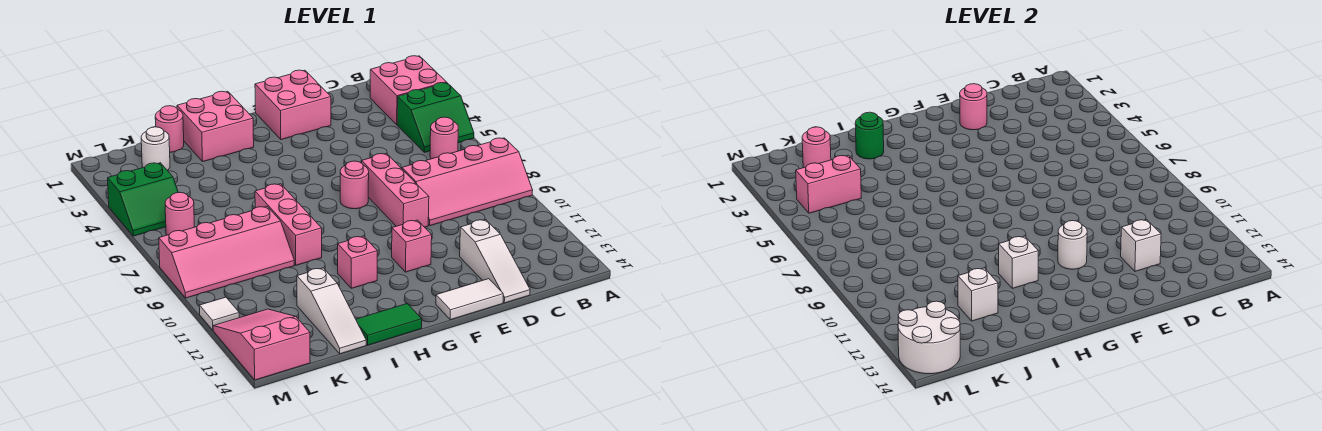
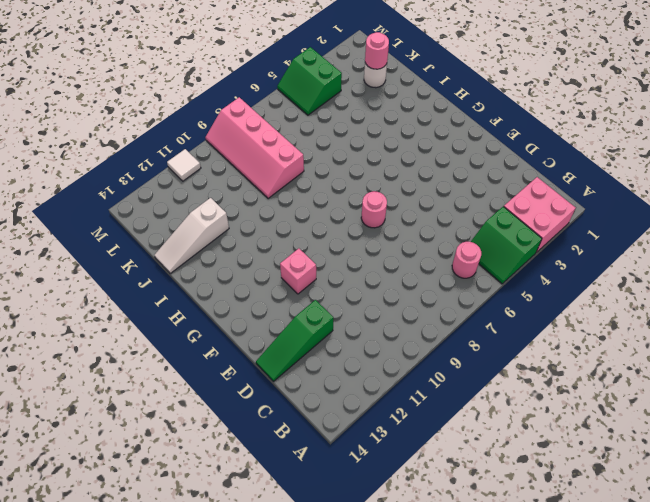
green 1x3 slope [256,300,333,381] -> white 1x3 slope [460,220,530,303]
none -> pink 2x4 slope [402,138,533,226]
none -> pink 2x2 brick [255,70,331,140]
none -> pink 1x3 brick [362,153,429,227]
none -> white 1x2 tile [436,279,503,320]

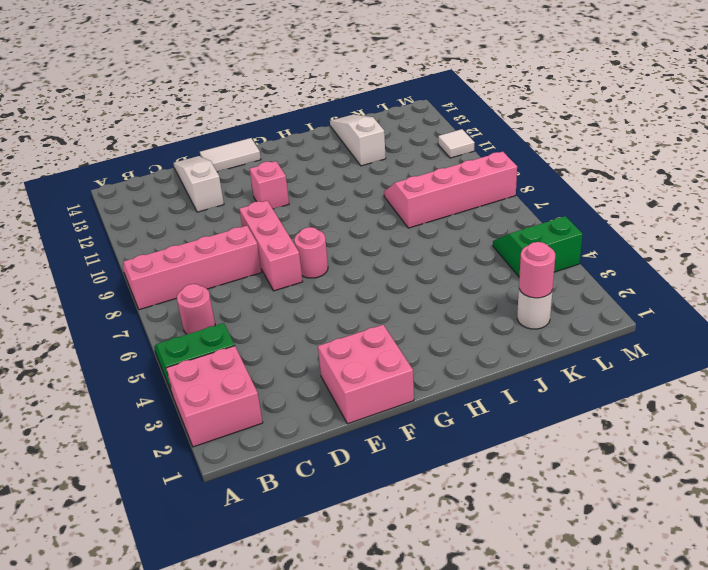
none -> pink 2x2 brick [177,91,254,161]
none -> pink 1x1 brick [338,236,377,288]
none -> green 1x2 tile [356,304,422,345]
none -> pink 1x3 brick [255,184,322,265]

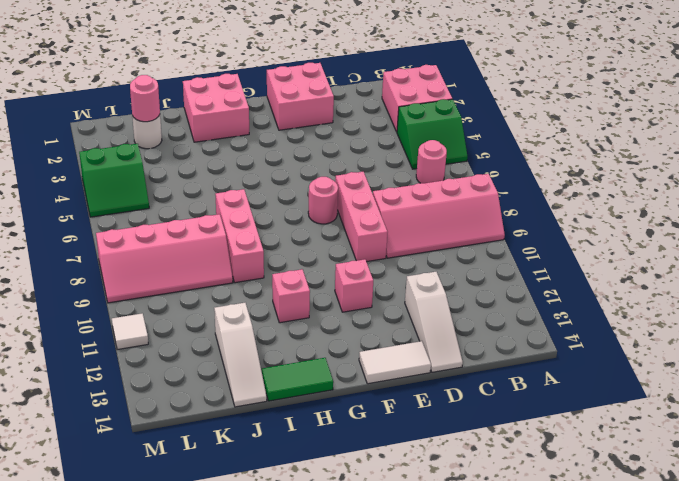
none -> pink 1x1 round brick [155,106,184,152]
none -> pink 1x1 round brick [165,192,194,235]
none -> pink 2x3 slope [213,309,310,380]
none -> white 1x1 brick [1121,220,1161,271]

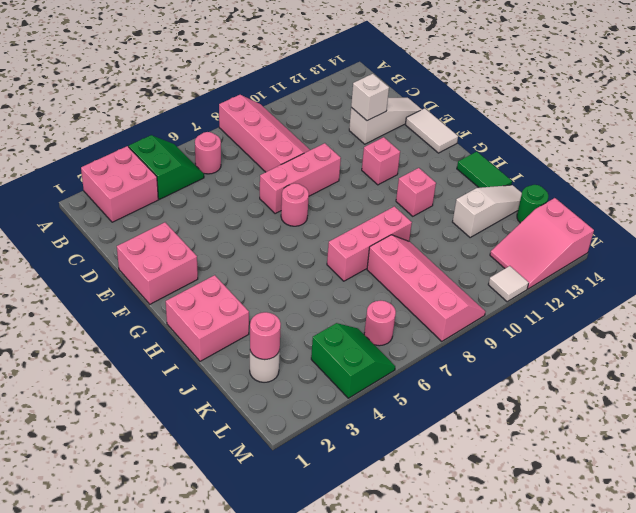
green 1x1 round brick [517,185,548,223] -> green 1x1 round brick moved to [855,112,884,159]
none -> pink 1x1 round brick [155,106,184,152]
none -> pink 1x1 round brick [960,84,987,130]
none -> white 1x1 round brick [1058,221,1087,269]
none -> white 1x1 brick [999,236,1038,288]

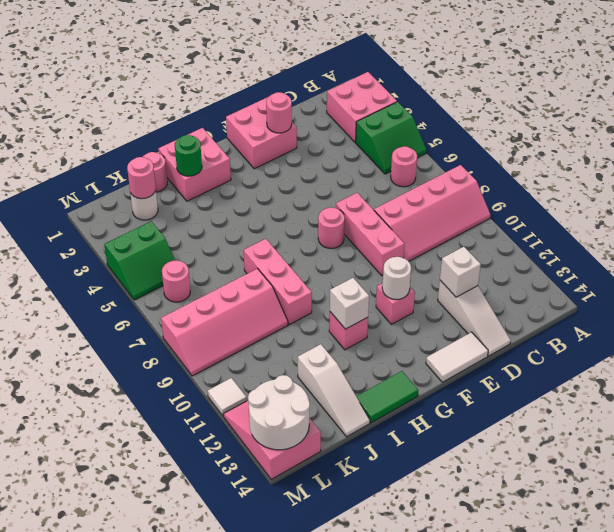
none -> white 1x1 brick [958,268,998,321]
none -> pink 1x2 brick [796,155,861,213]

